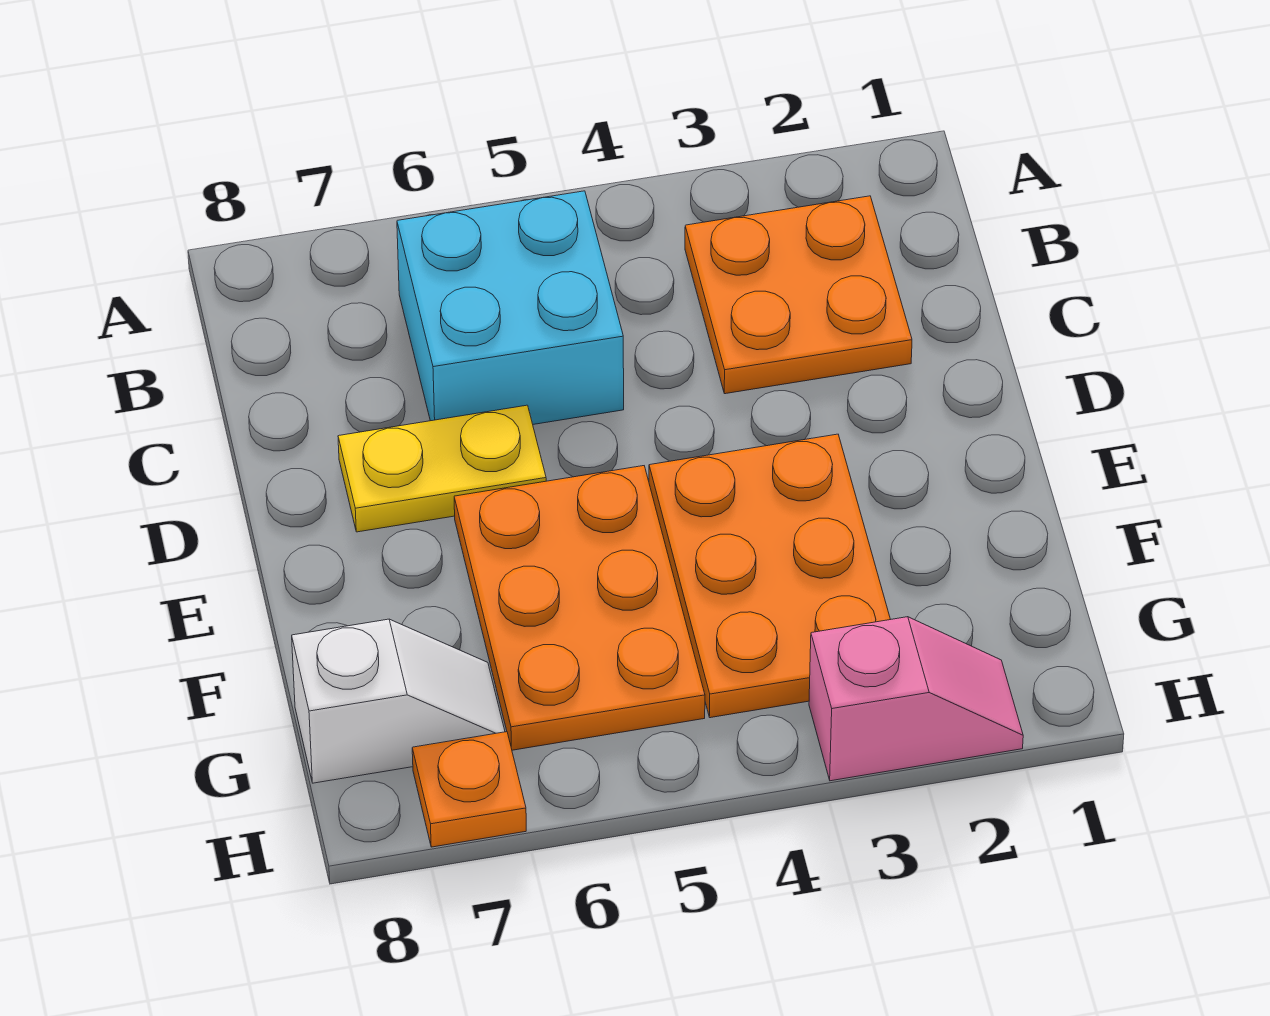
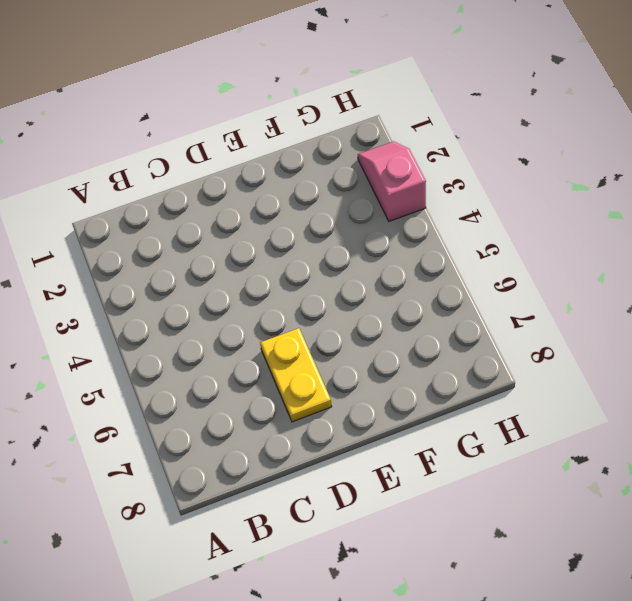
none -> orange 2x2 plate [685,196,912,394]
none -> cyan 2x2 brick [397,191,624,424]

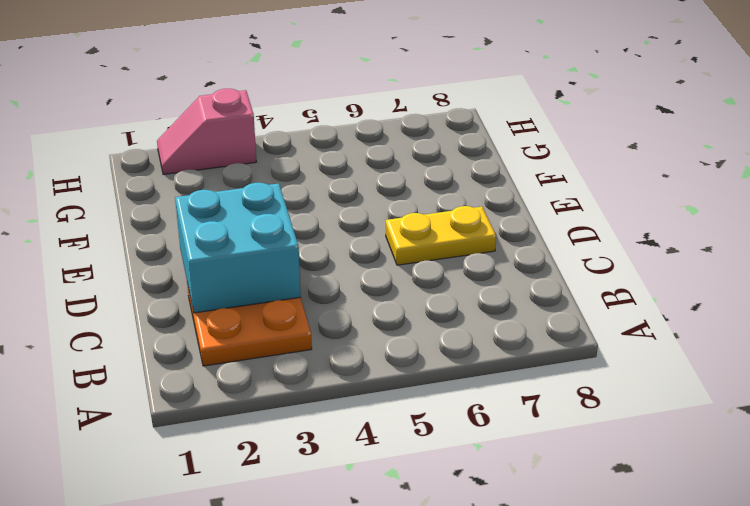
cyan 2x2 brick [175,183,301,313] -> cyan 2x2 brick moved to [397,191,624,424]
none -> orange 2x3 plate [649,434,890,718]
none -> orange 2x3 plate [454,466,705,750]

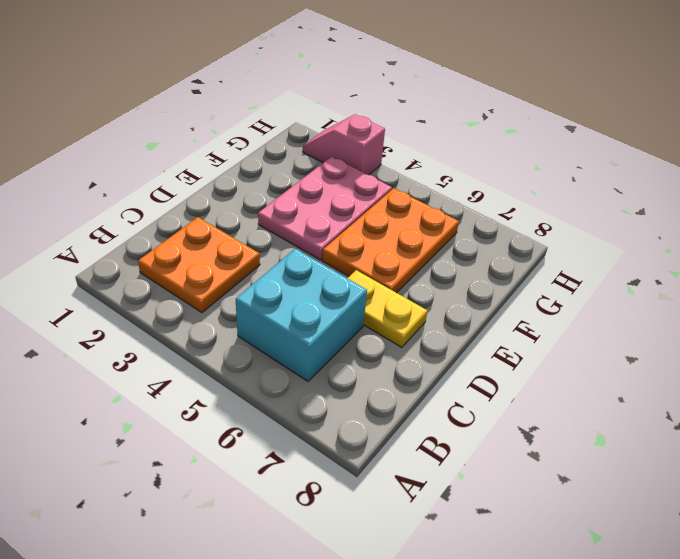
pink 2x3 plate [258,157,392,260] -> orange 2x3 plate [649,434,890,718]
none -> white 1x2 slope [292,619,505,783]
none -> orange 1x1 plate [412,732,526,847]

